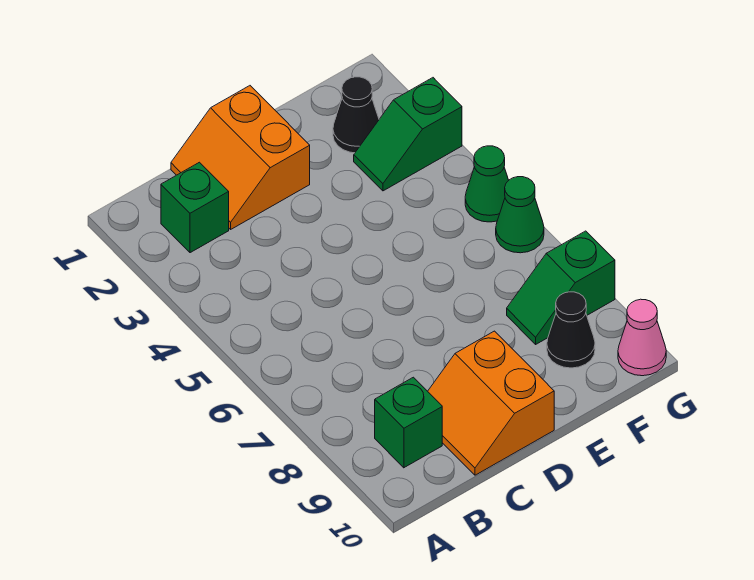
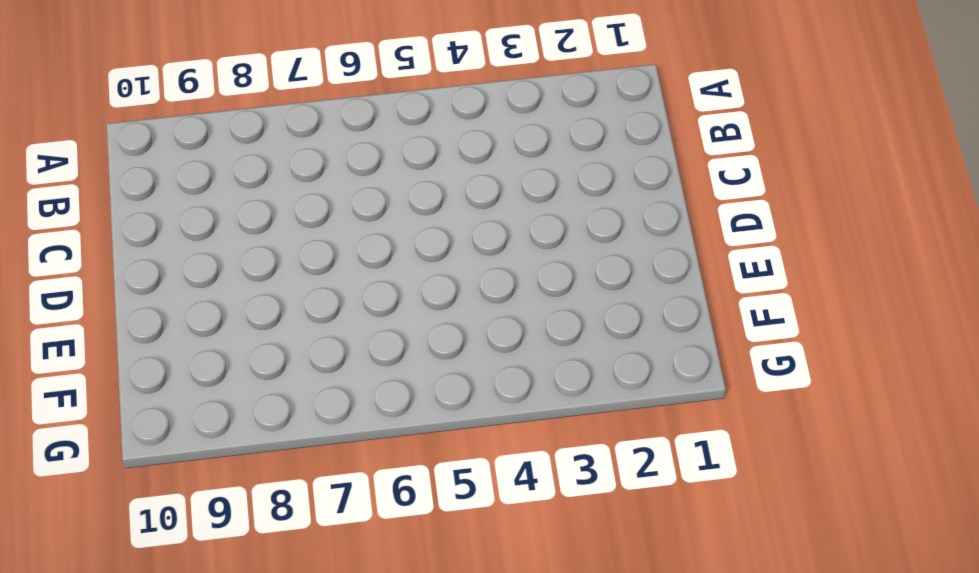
none -> green 1x1 brick [161,162,229,253]
none -> green 1x1 brick [375,377,442,468]

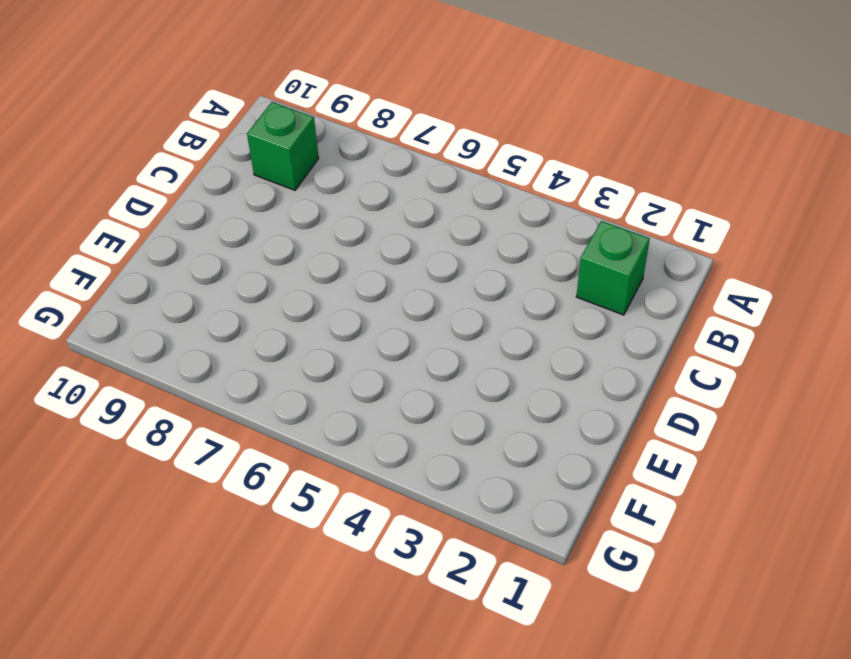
none -> orange 2x2 slope [171,86,310,229]
none -> orange 2x2 slope [428,331,554,475]

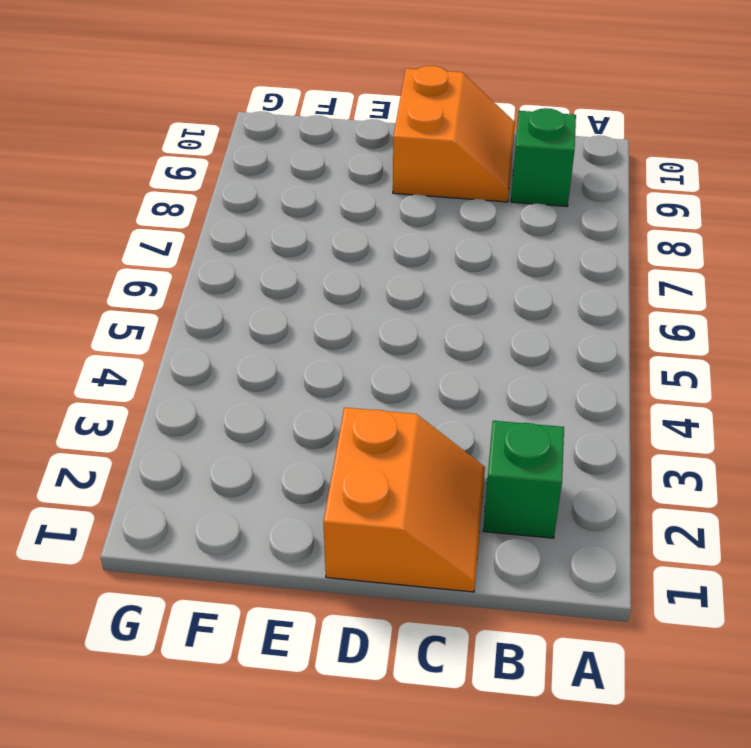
none -> black 1x1 cone [333,77,379,153]
none -> green 1x2 slope [354,78,462,191]

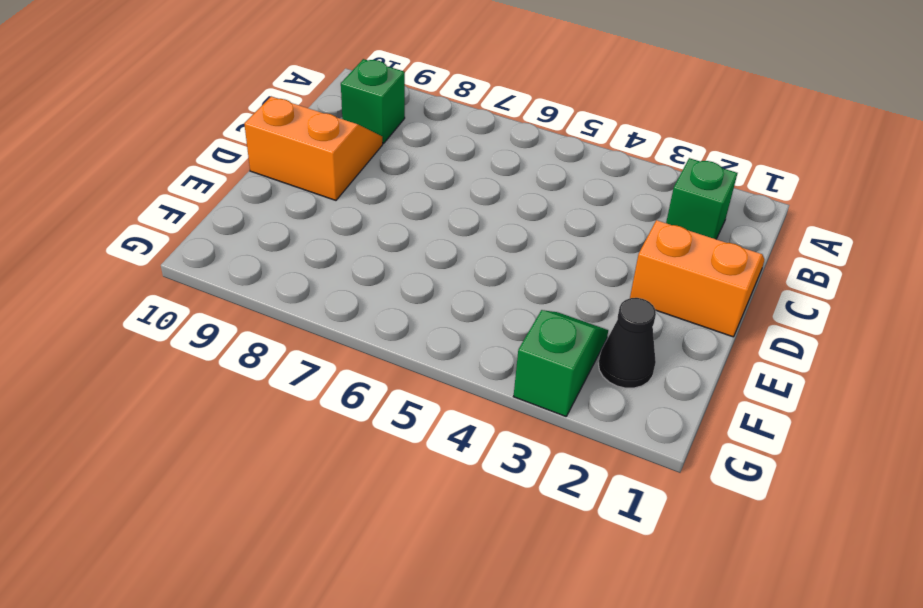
none -> green 1x2 slope [507,231,615,344]
none -> black 1x1 cone [547,292,595,368]

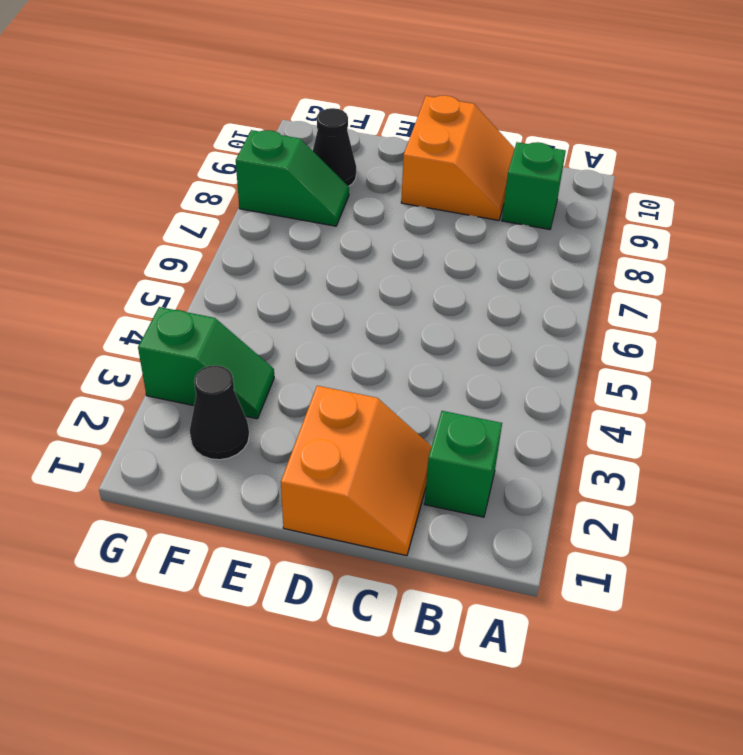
none -> green 1x1 cone [465,146,509,222]
none -> green 1x1 cone [496,177,544,253]

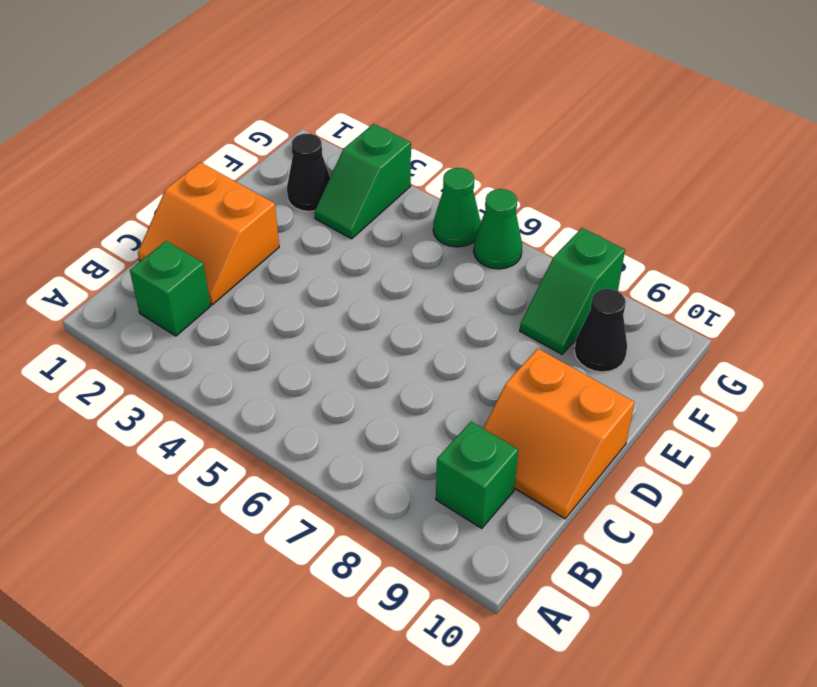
none -> pink 1x1 cone [618,299,666,376]

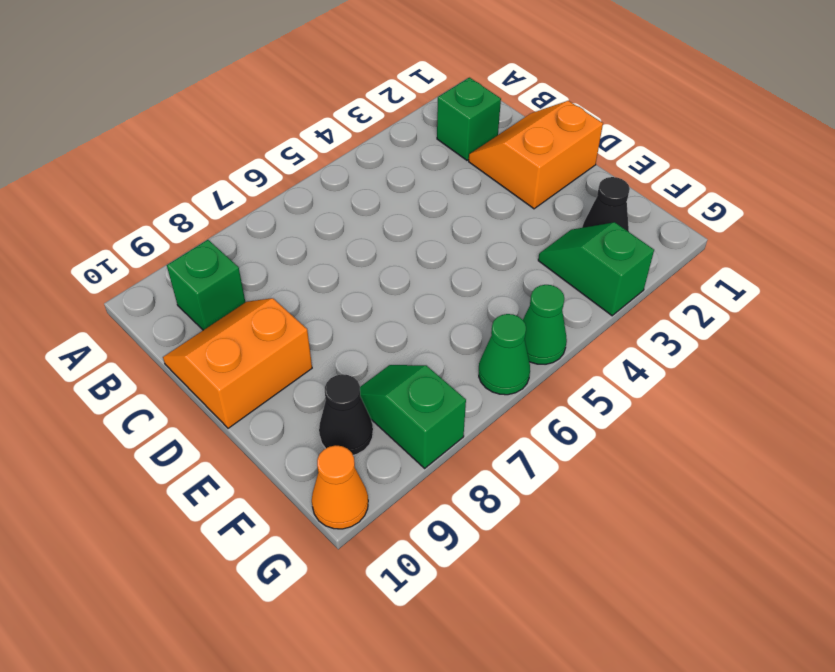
orange 1x1 cone [312,445,368,529] -> pink 1x1 cone [618,299,666,376]

